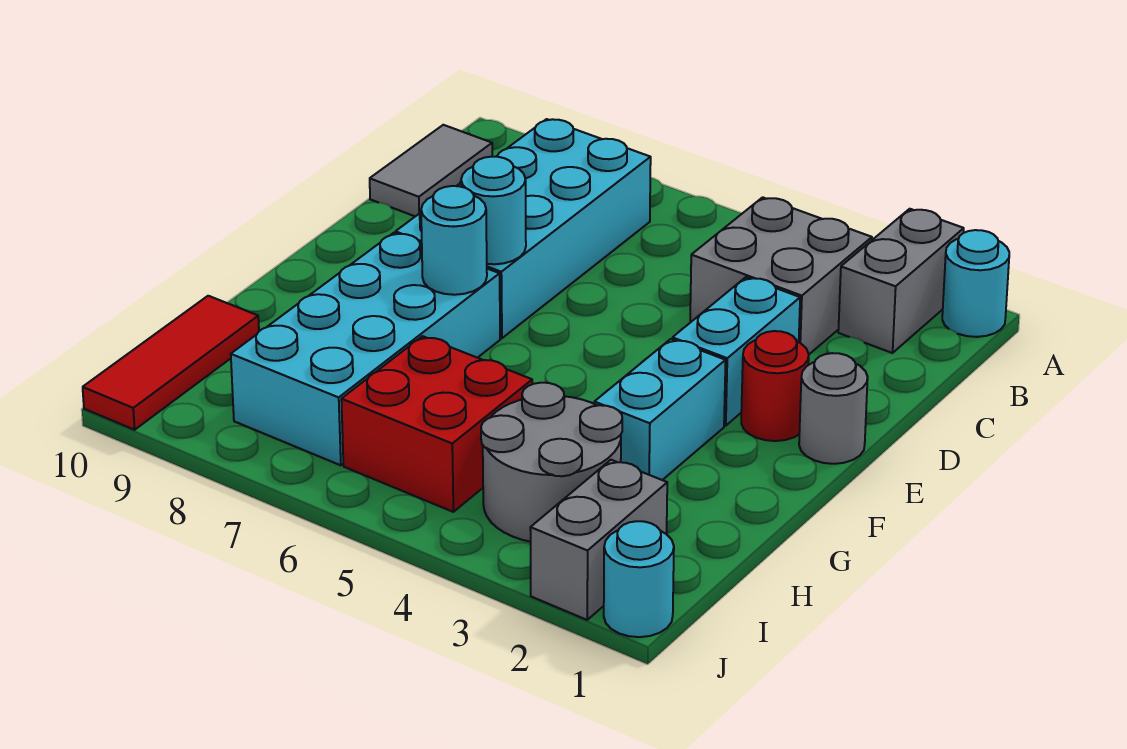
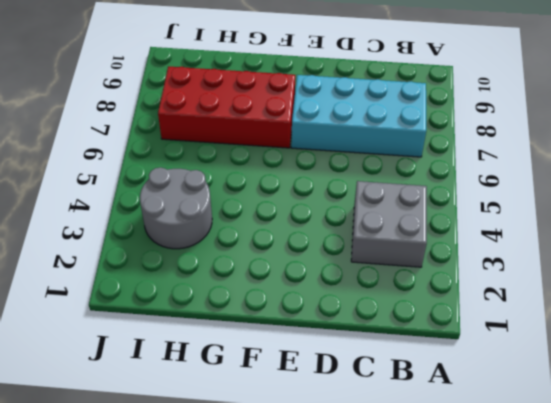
red 2x4 brick [158,66,295,148] -> cyan 2x4 brick [231,233,500,465]
none -> cyan 1x1 round brick [942,230,1009,337]
none -> grey 1x2 brick [838,209,964,353]
none -> grey 1x2 tile [370,125,492,216]

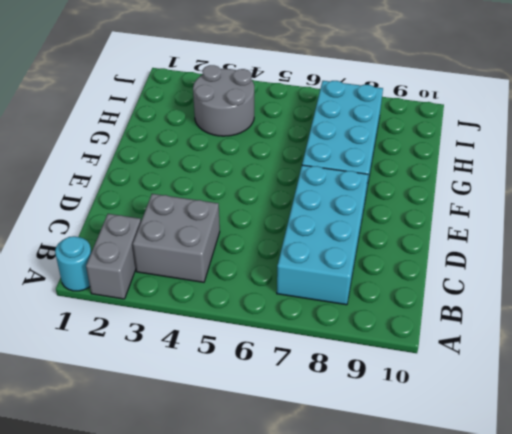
none -> grey 1x2 tile [370,125,492,216]
none -> cyan 1x2 brick [672,277,800,426]
none -> grey 1x1 round brick [799,353,868,464]

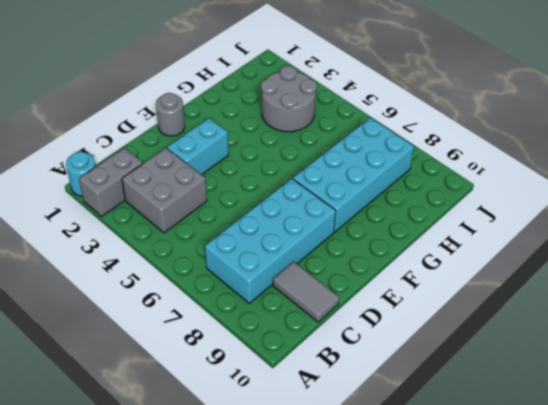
grey 1x2 tile [273,262,339,322] -> grey 1x2 tile turned to [370,125,492,216]
none -> red 1x1 round brick [741,331,809,441]
none -> cyan 1x2 brick [594,339,726,480]
none -> red 2x2 brick [341,336,532,512]

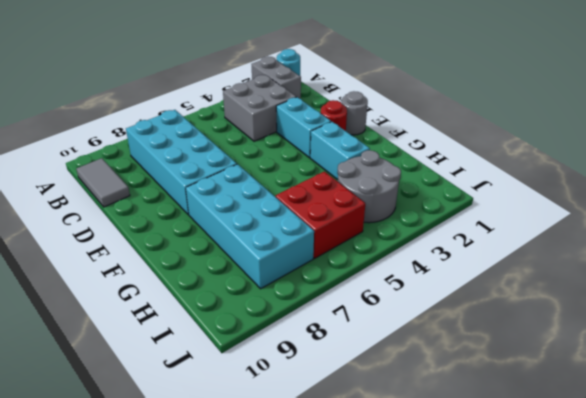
none -> red 1x3 tile [83,296,259,430]
none -> grey 1x2 brick [530,460,667,620]
none -> cyan 1x1 round brick [604,521,674,637]

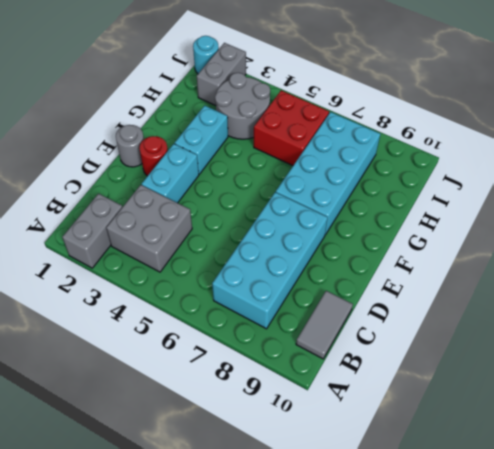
none -> cyan 1x1 round brick [942,230,1009,337]
none -> red 1x3 tile [83,296,259,430]
none -> cyan 1x1 round brick [461,157,526,264]

